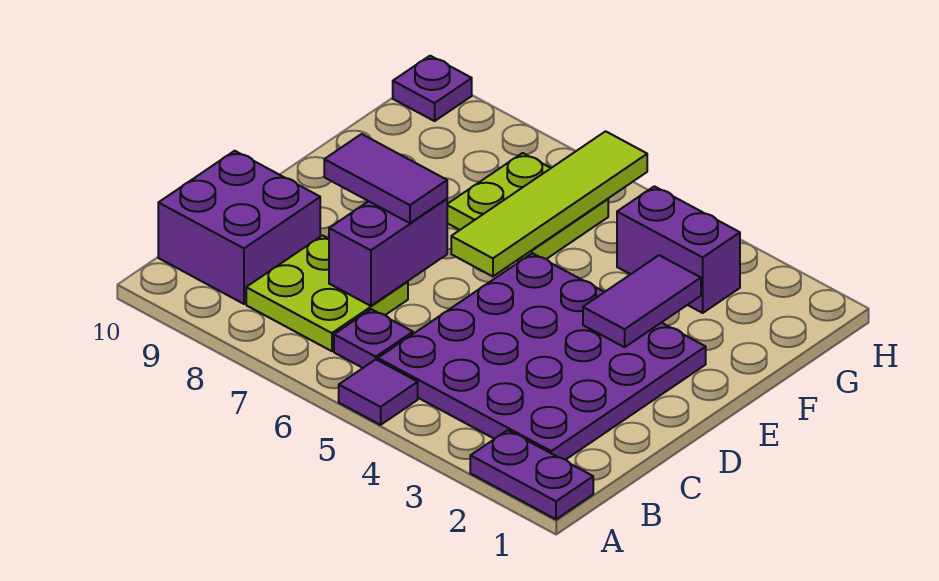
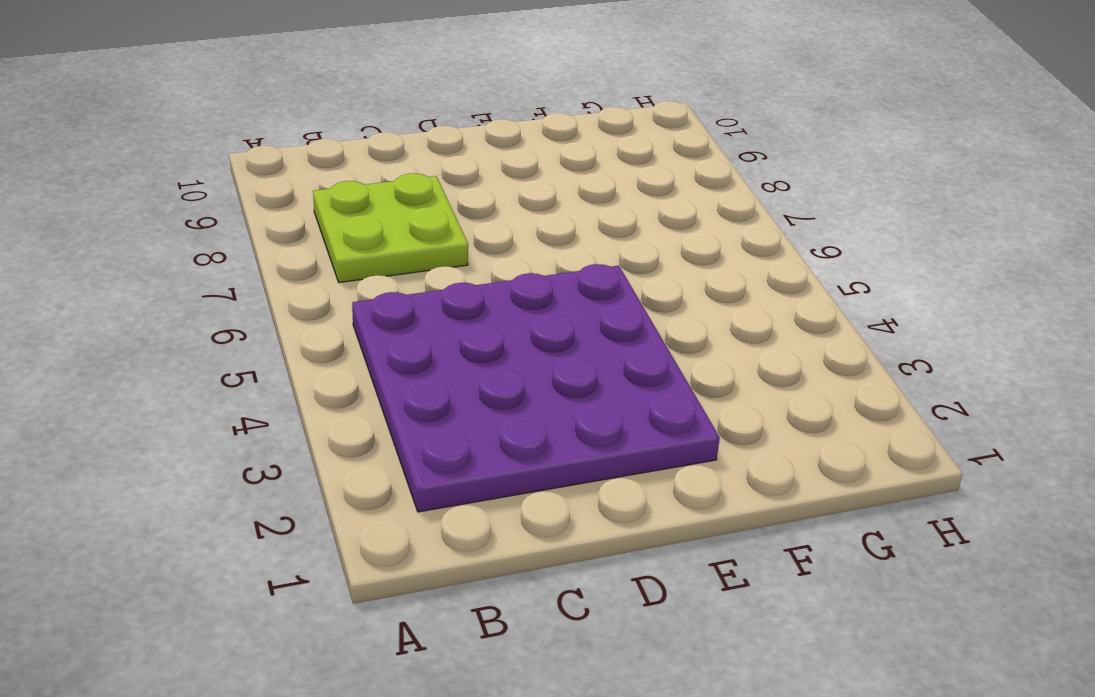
none -> purple 1x2 plate [470,430,593,519]
none -> purple 1x1 tile [339,360,418,425]
none -> purple 1x1 plate [334,309,413,368]

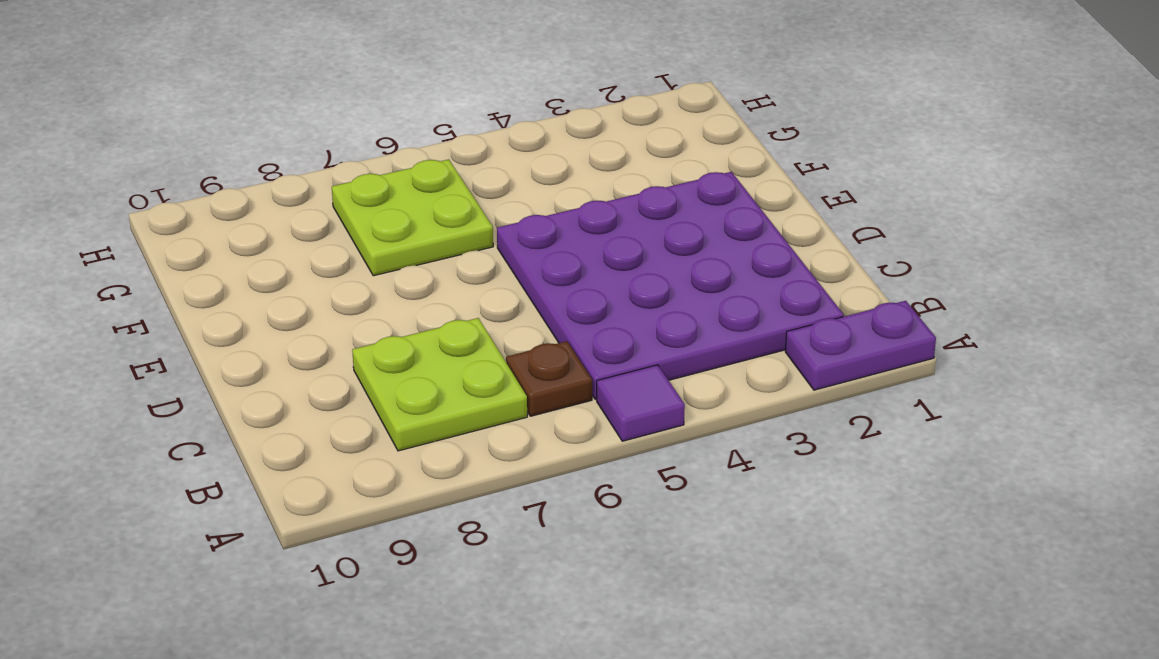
brown 1x1 plate [506,341,592,416] -> purple 1x1 plate [334,309,413,368]
none -> purple 2x2 brick [158,151,320,304]
none -> purple 1x2 brick [617,186,740,313]
none -> purple 1x1 plate [393,56,472,121]

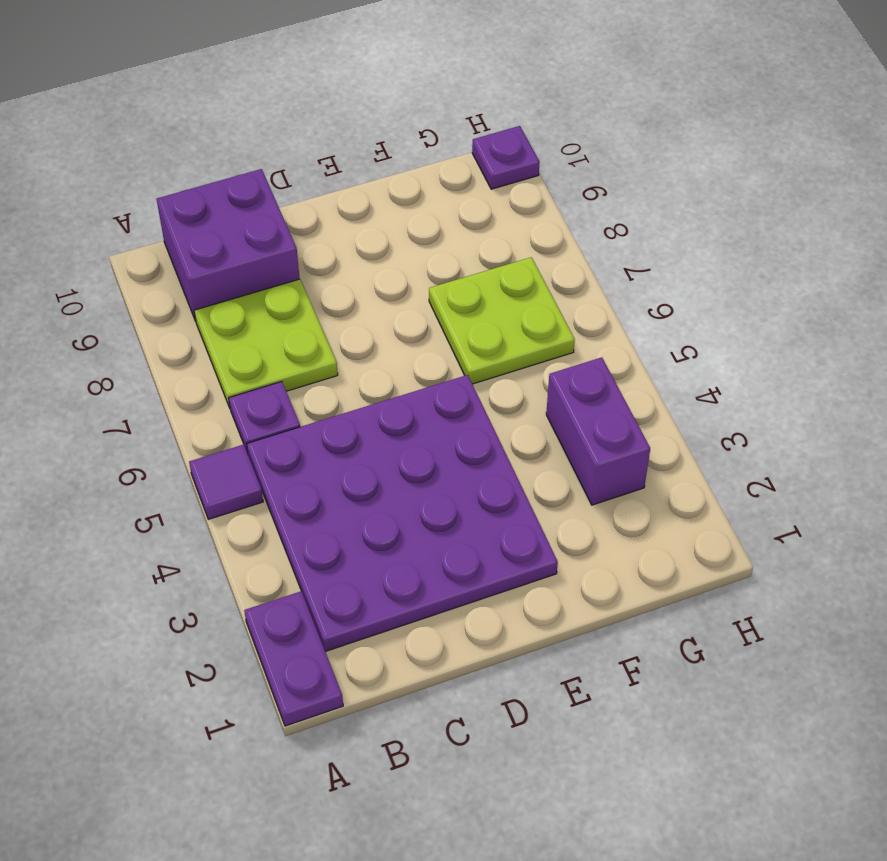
none -> purple 1x2 brick [329,199,447,306]
none -> purple 1x2 tile [583,255,701,347]
none -> lime 1x4 tile [451,131,647,276]

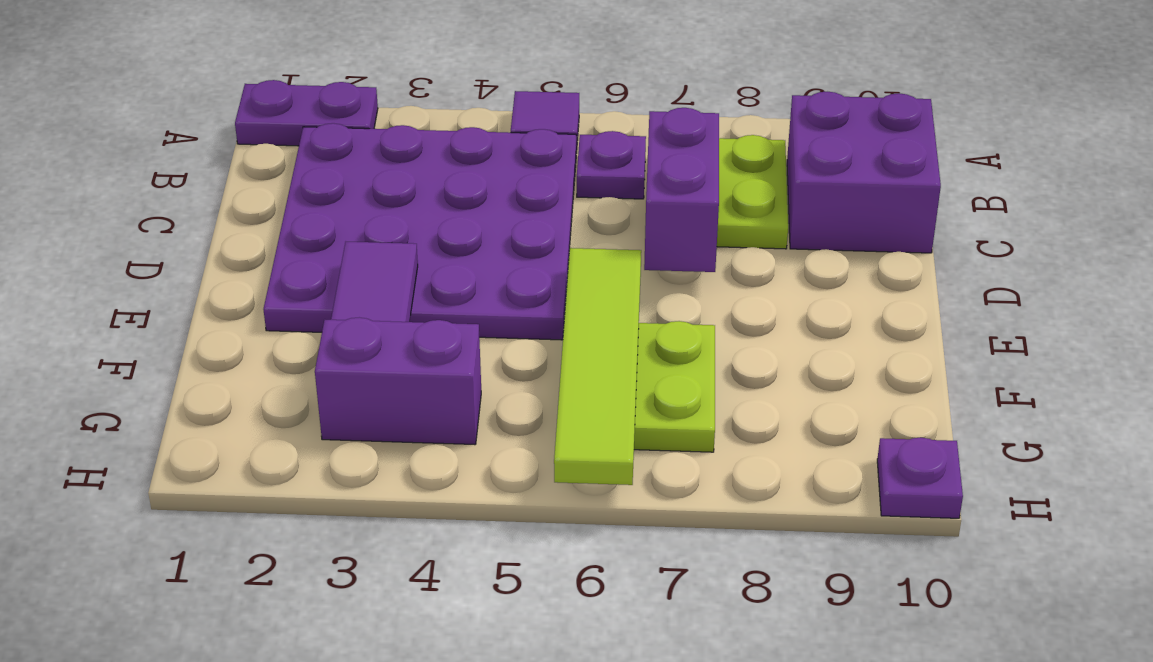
none -> purple 1x2 tile [324,134,447,223]

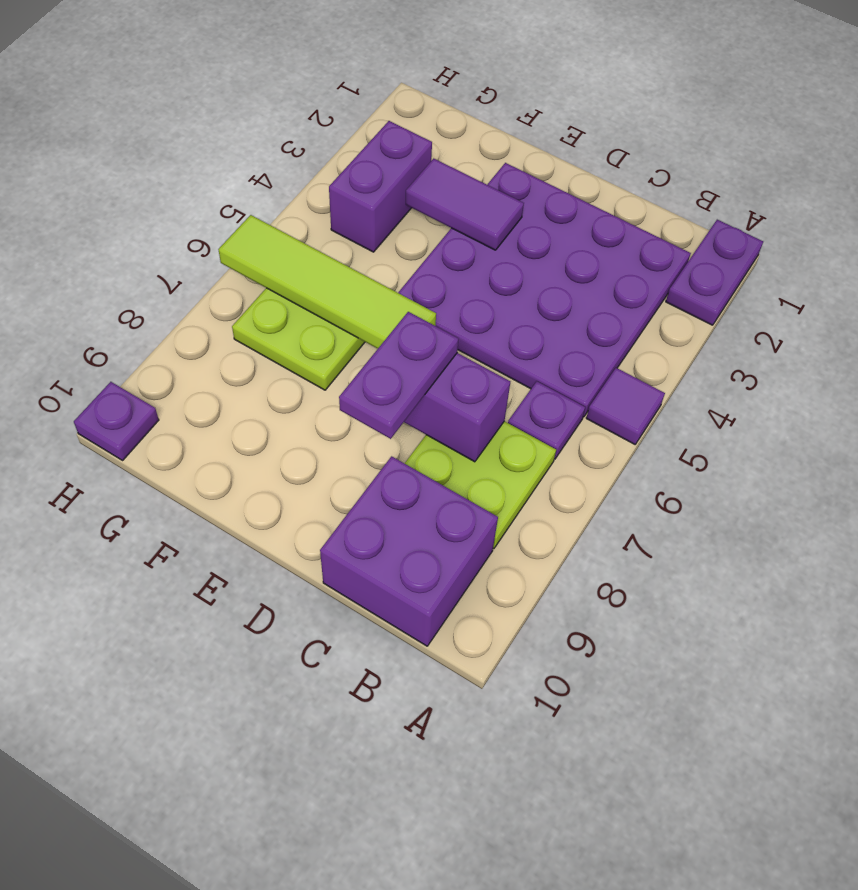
purple 1x2 plate [339,312,458,439] -> purple 1x2 tile [324,134,447,223]

